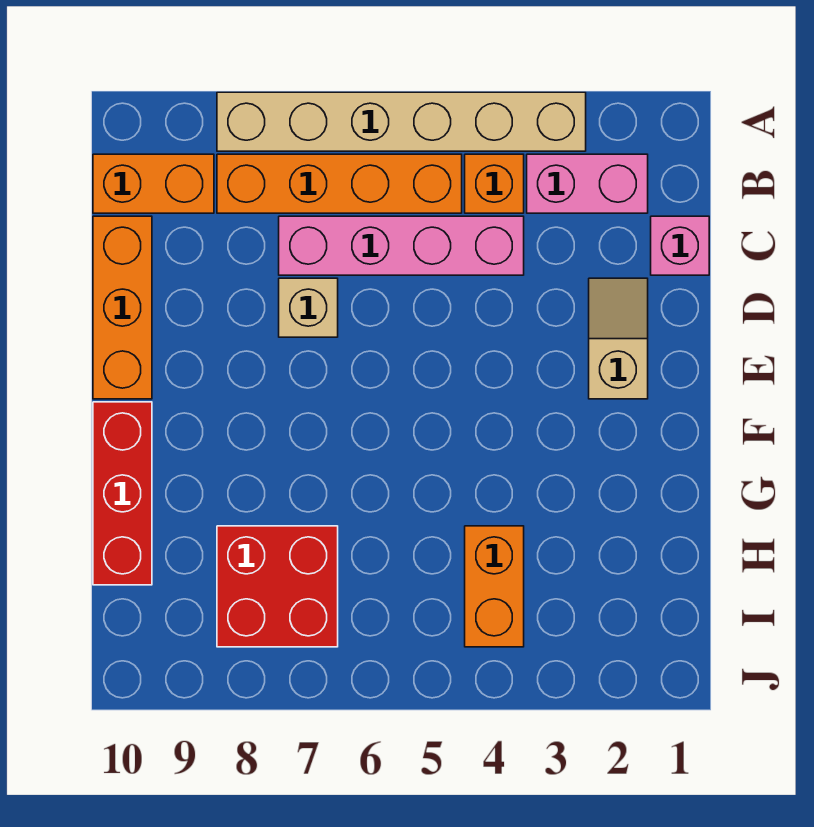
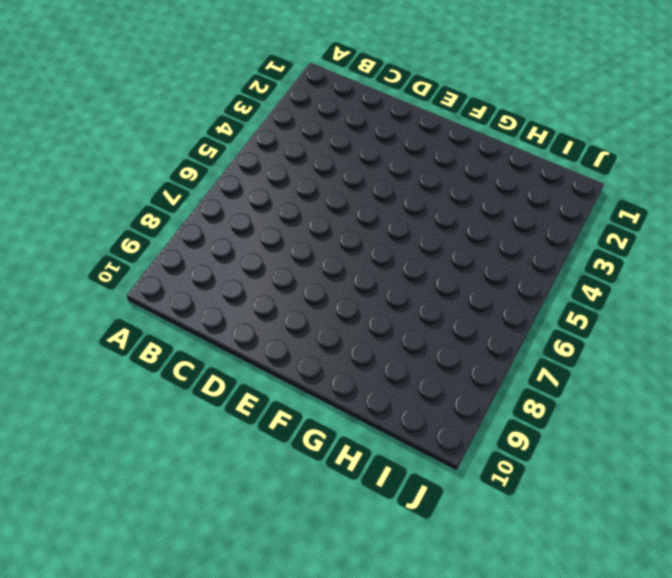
none -> tan 1x6 brick [217,92,586,151]
none -> pink 1x2 brick [527,154,648,213]
none -> orange 1x1 brick [465,154,524,213]

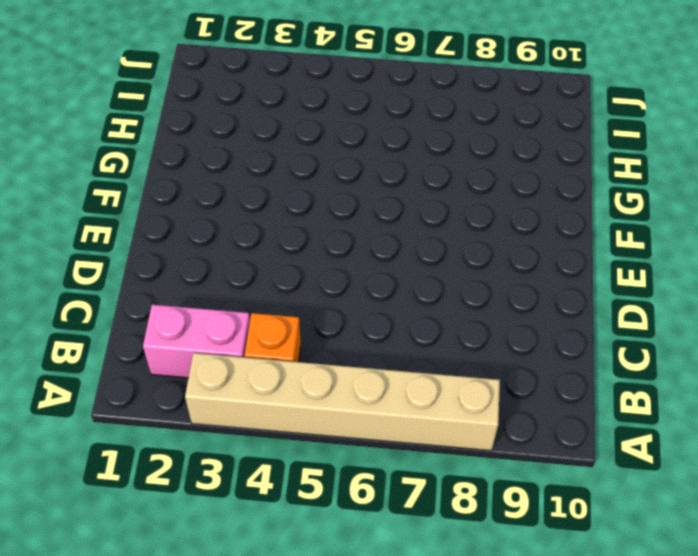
none -> orange 1x4 brick [217,154,462,213]
none -> orange 1x2 brick [93,154,214,213]
none -> pink 1x1 brick [651,216,709,275]

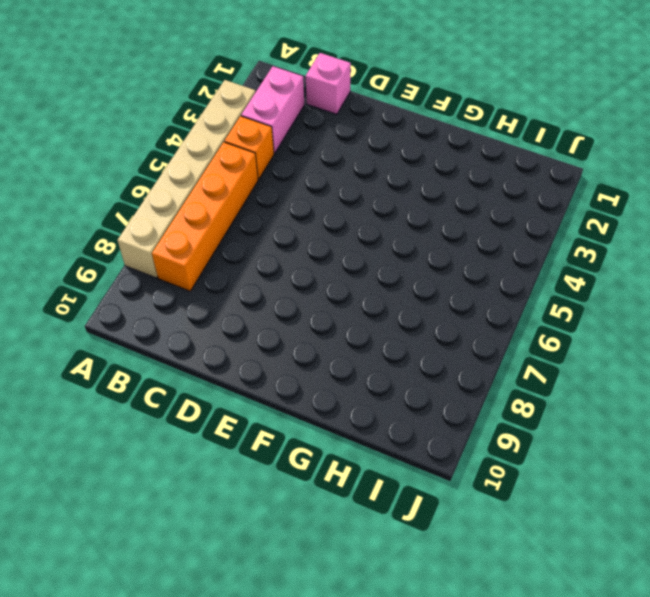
none -> orange 1x2 brick [93,154,214,213]
none -> pink 1x4 brick [279,216,524,275]
none -> orange 1x3 brick [93,216,152,399]

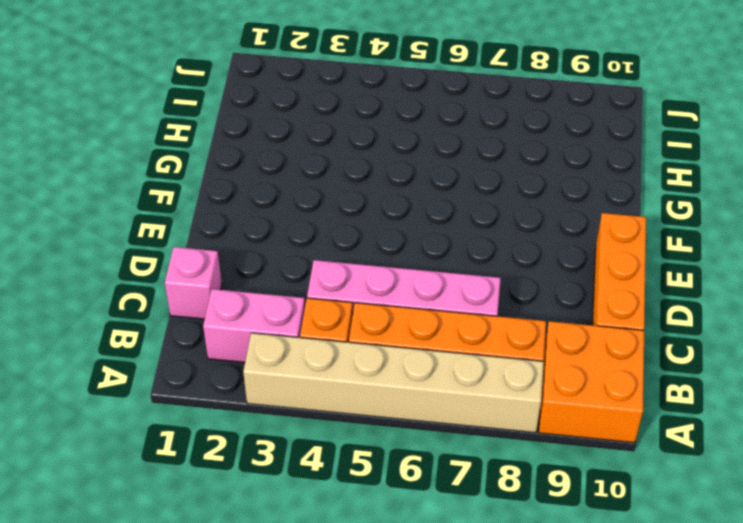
orange 2x2 brick [539,321,644,443] -> orange 1x2 brick [93,154,214,213]
none -> tan 1x2 slope [589,278,648,399]
none -> tan 1x1 brick [279,278,338,337]
none -> red 1x3 brick [93,402,152,585]

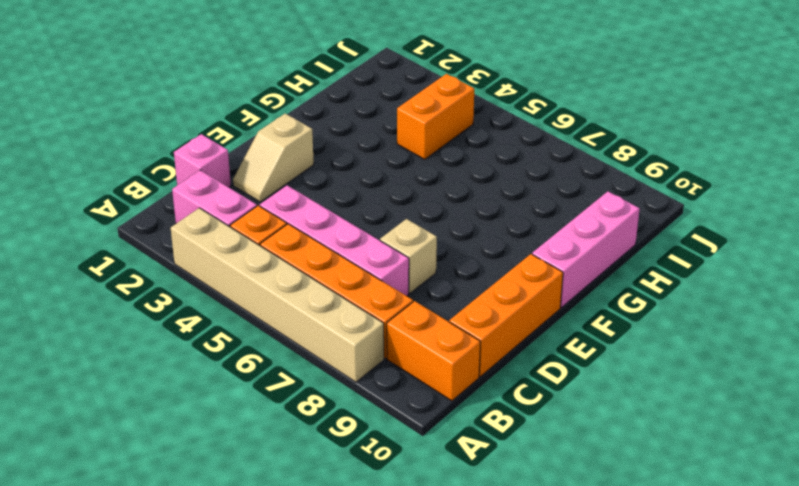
pink 1x3 brick [532,191,640,308] -> red 1x3 brick [93,402,152,585]
none -> red 2x2 brick [217,526,338,647]

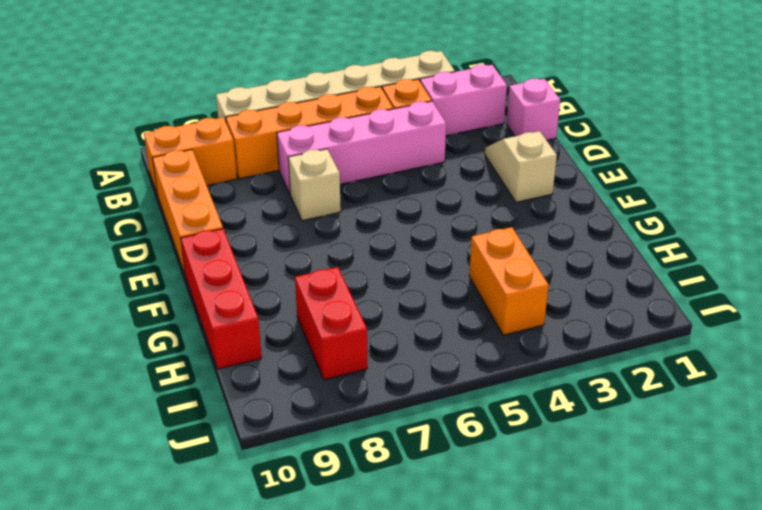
red 1x2 brick [295,267,367,380] -> red 2x2 brick [217,526,338,647]

